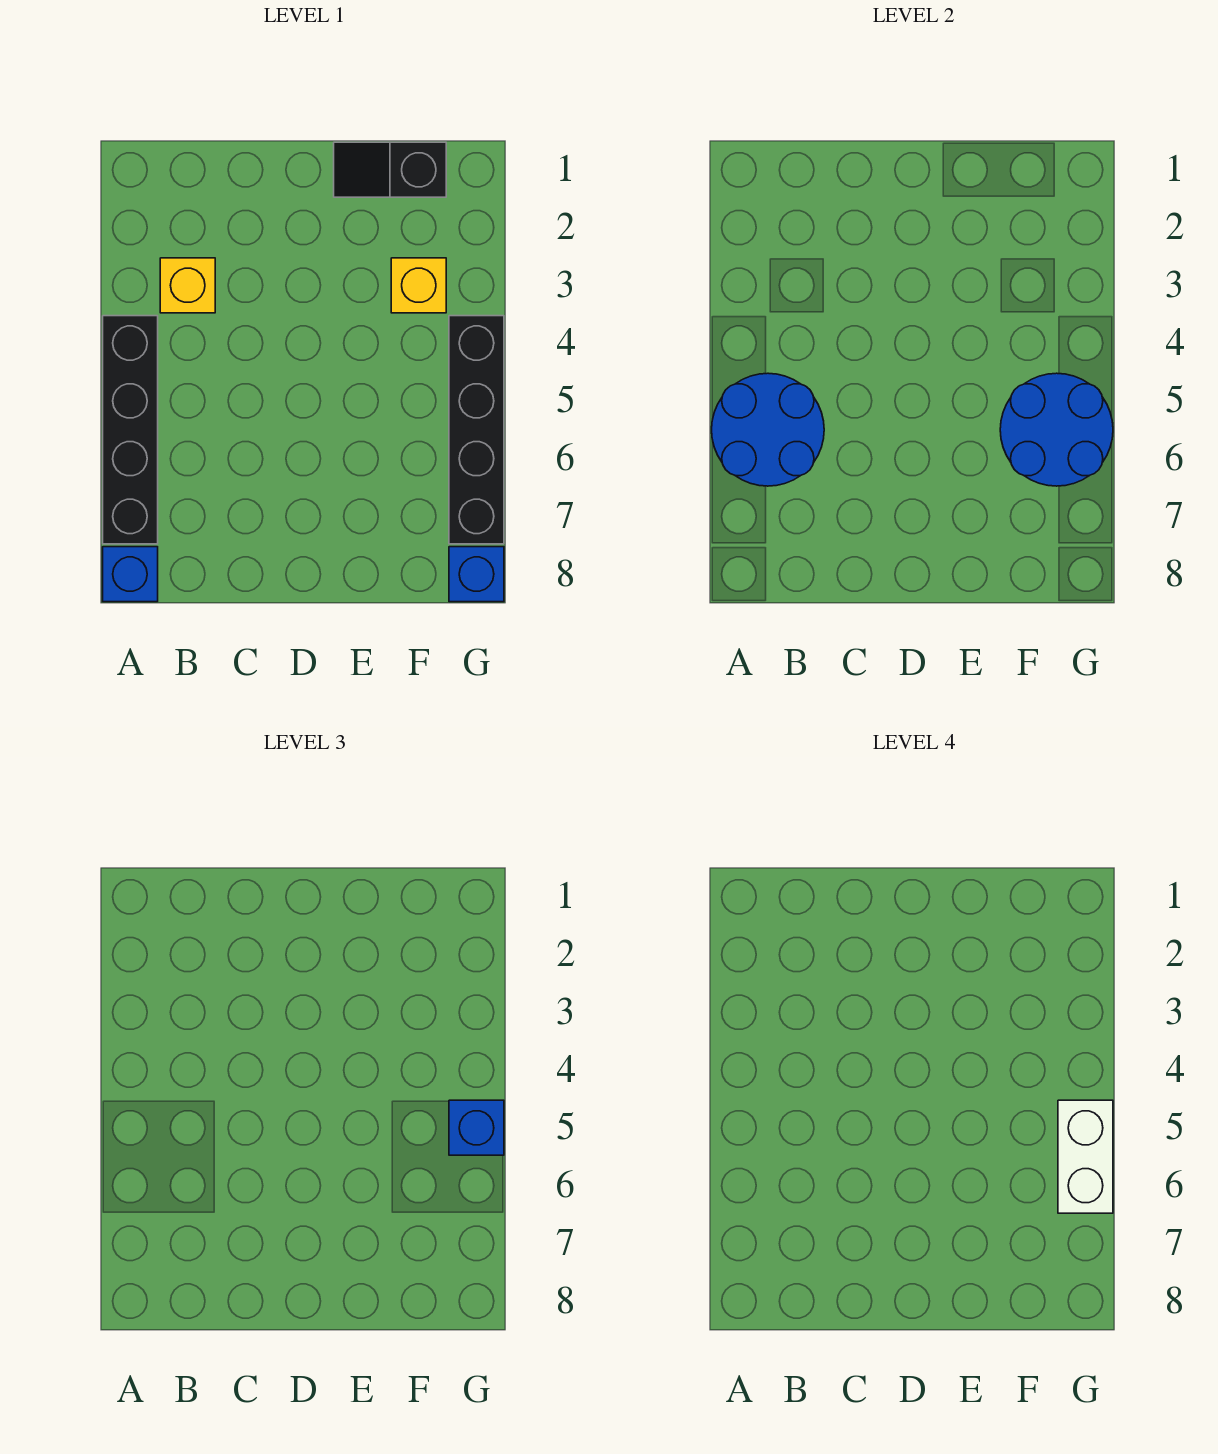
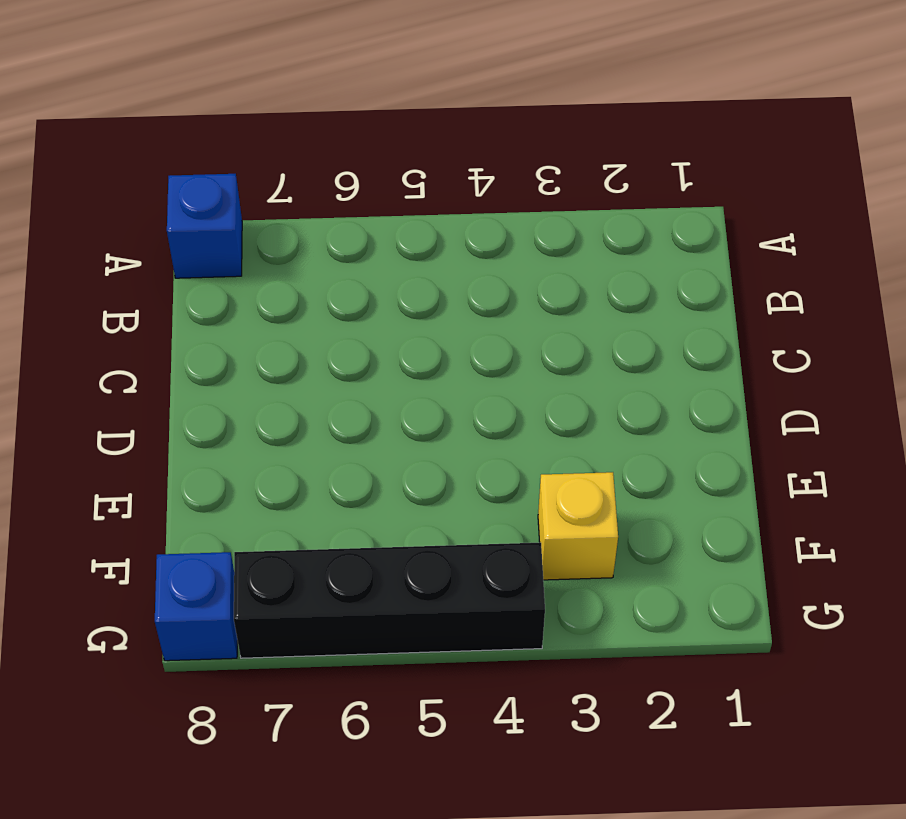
none -> black 1x4 brick [103,316,158,544]
none -> yellow 1x1 brick [160,258,215,313]

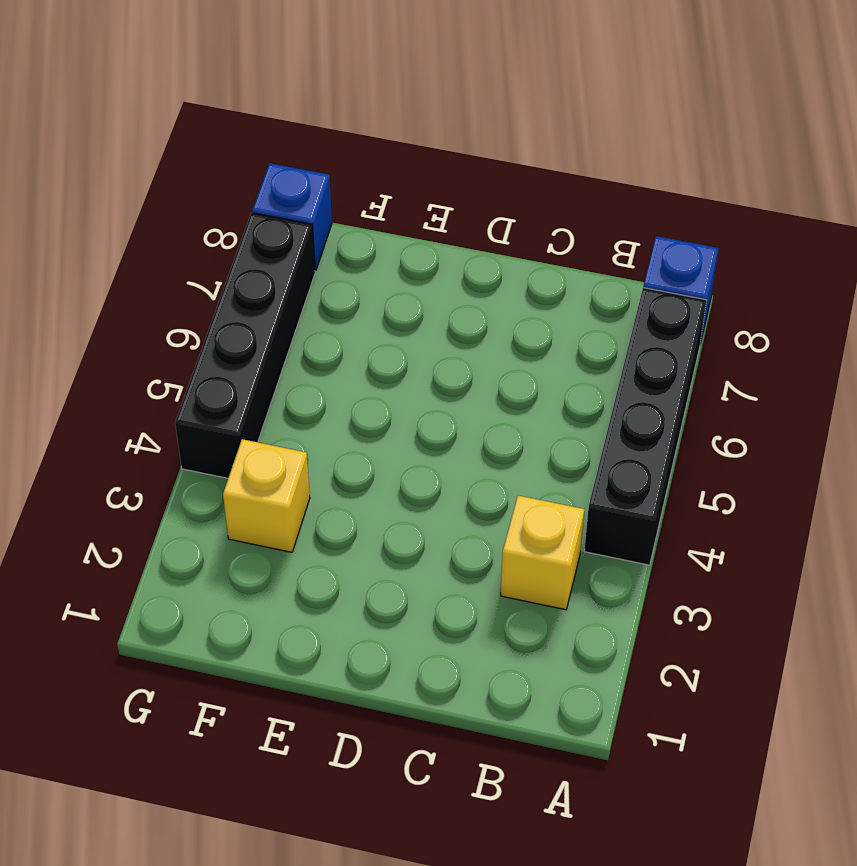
none -> black 1x2 slope [334,142,446,197]
none -> blue 2x2 round brick [712,373,824,486]

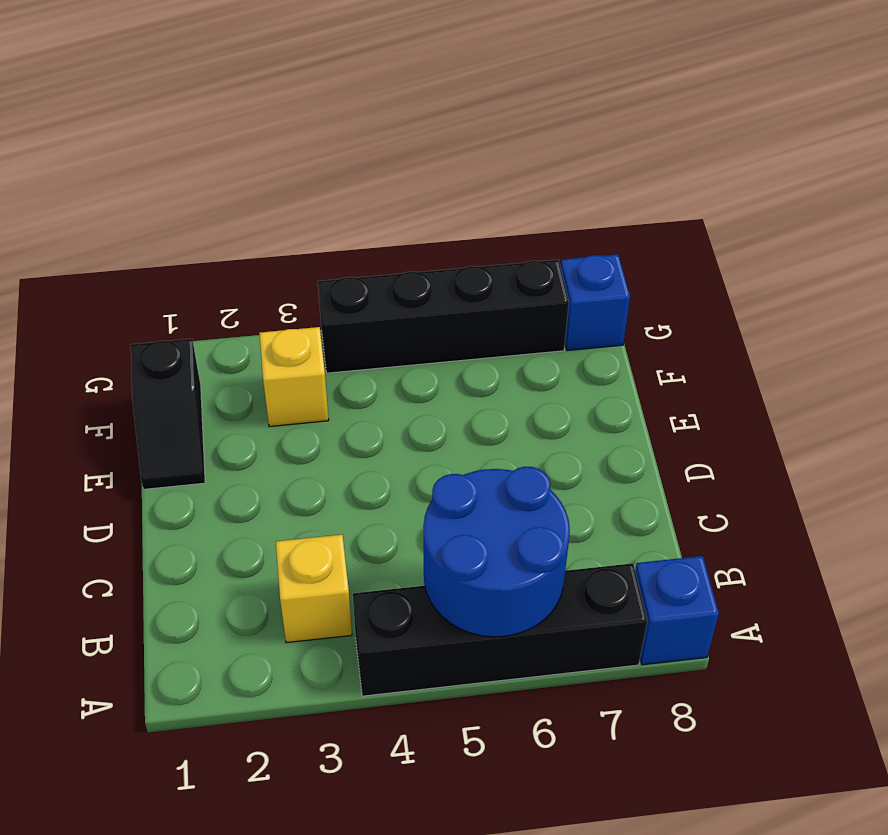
none -> blue 2x2 round brick [1000,373,1113,486]
none -> blue 1x1 brick [449,1100,504,1155]

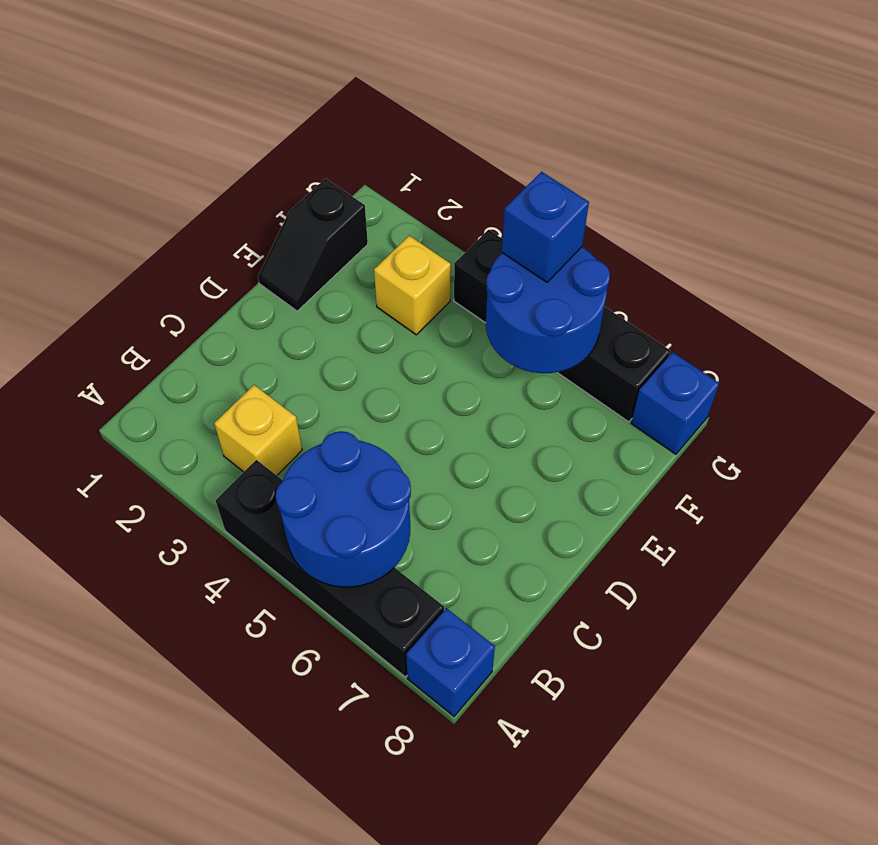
none -> white 1x2 brick [1058,1100,1113,1213]

